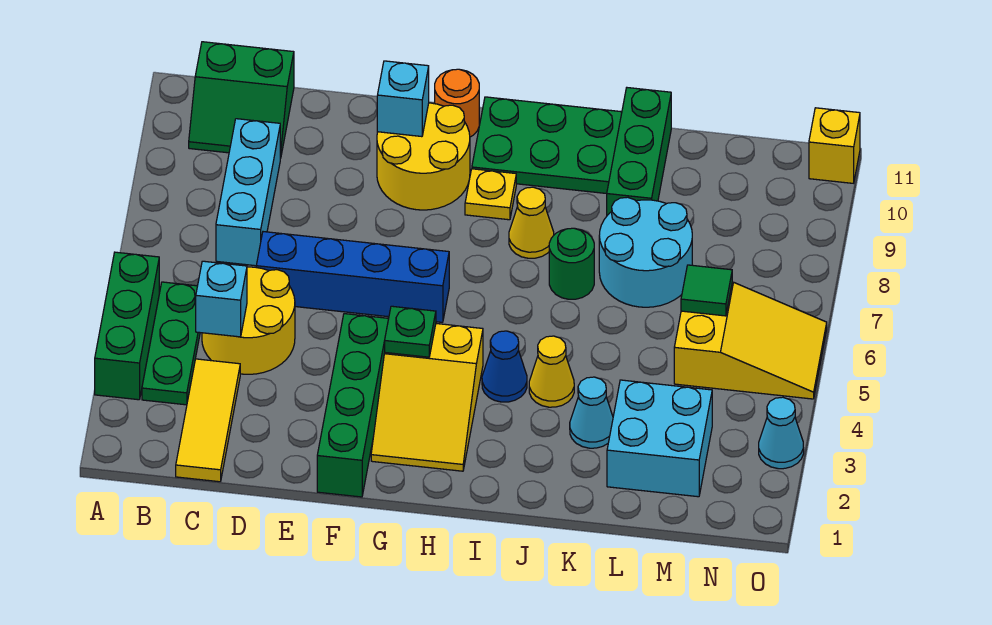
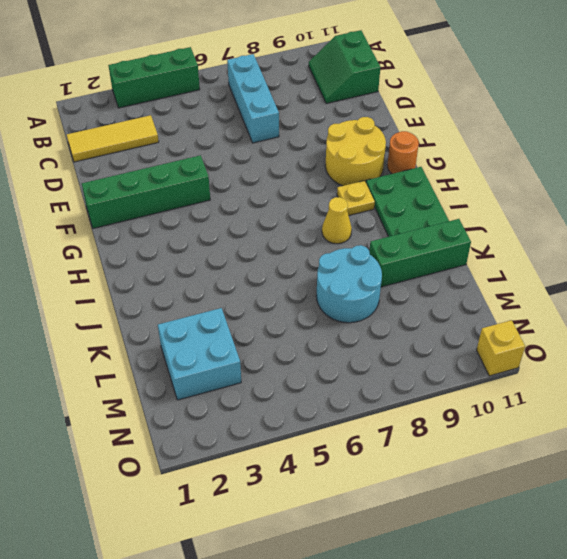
cyan 1x3 brick [227,54,279,143] -> cyan 1x3 brick turned to [216,119,280,266]
none -> green 1x3 plate [142,282,200,405]
none -> yellow 2x2 round brick [202,267,295,374]
none -> blue 1x4 brick [256,232,449,322]

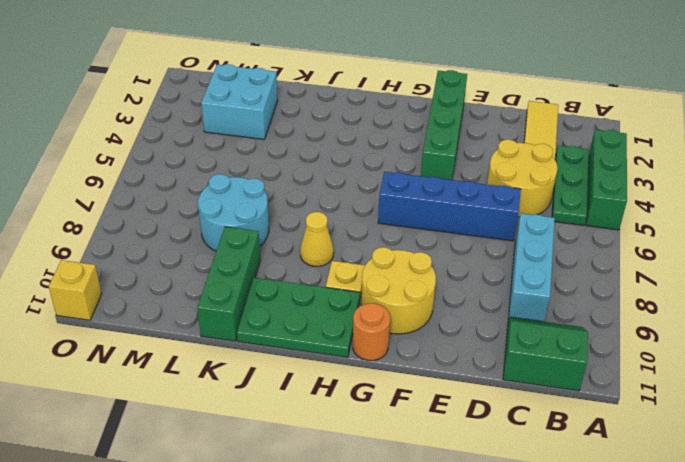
none -> yellow 2x3 slope [371,324,483,471]
none -> blue 1x1 cone [482,331,527,402]
none -> yellow 1x1 cone [529,336,574,407]

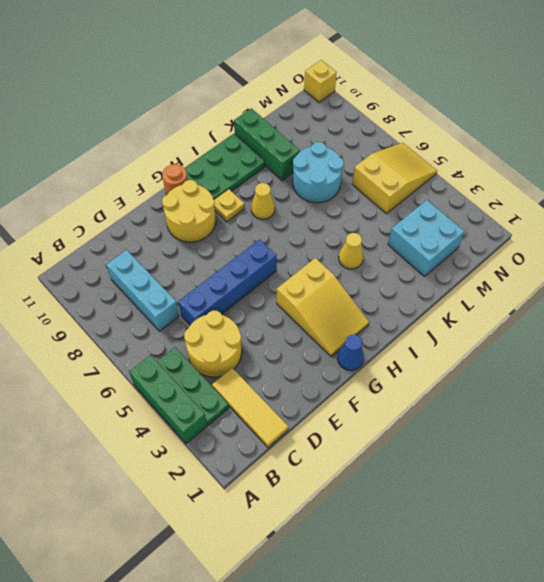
blue 1x1 cone [337,335,364,370] -> blue 1x1 cone moved to [482,331,527,402]
none -> green 2x2 slope [189,42,294,158]
none -> green 1x4 brick [317,314,389,497]
none -> green 1x1 round brick [549,228,594,299]

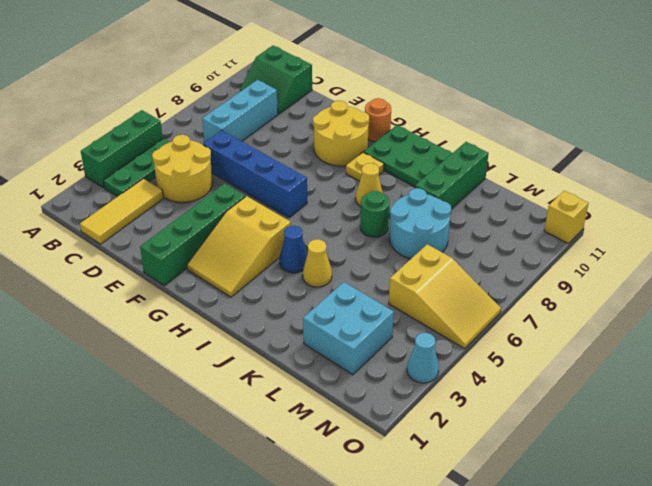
none -> cyan 1x1 cone [570,377,613,448]
none -> cyan 1x1 brick [196,261,247,337]
none -> cyan 1x1 brick [377,61,429,137]

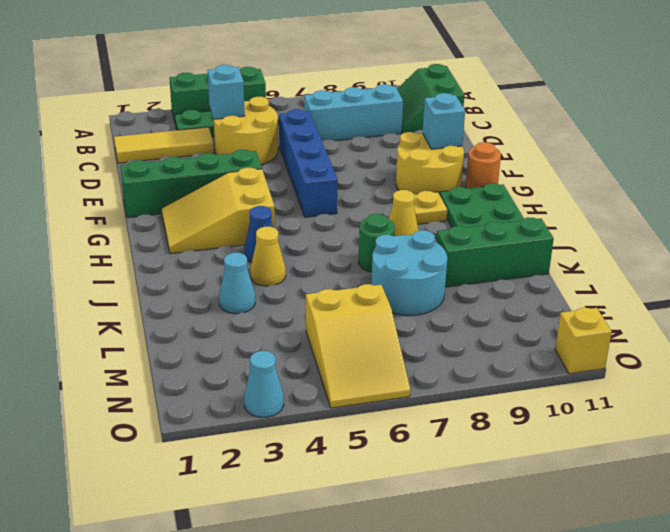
none -> cyan 2x2 brick [607,380,712,497]
none -> green 1x1 plate [385,306,436,357]
none -> green 1x1 tile [681,265,732,316]

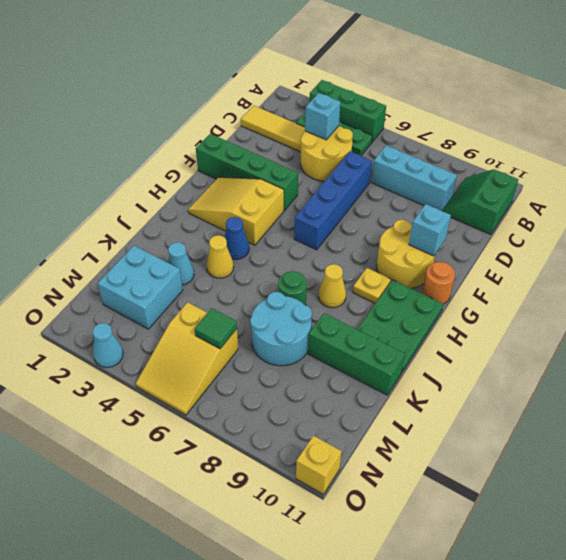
none -> green 1x1 plate [385,306,436,357]

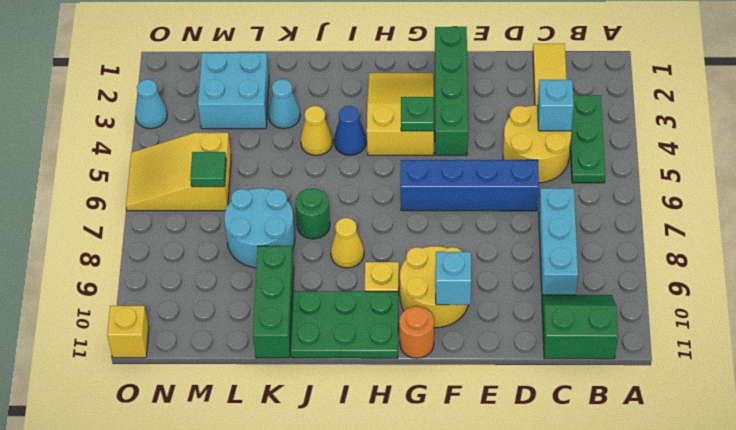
none -> green 1x3 brick [95,252,159,400]

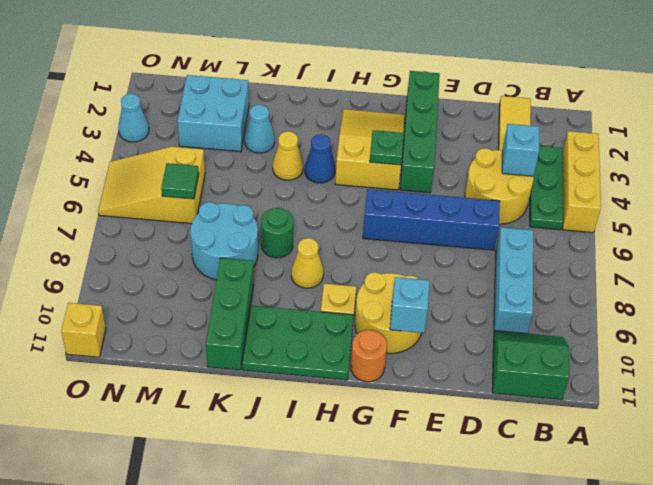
yellow 1x3 brick [562,131,601,233] -> green 1x3 brick [95,252,159,400]

